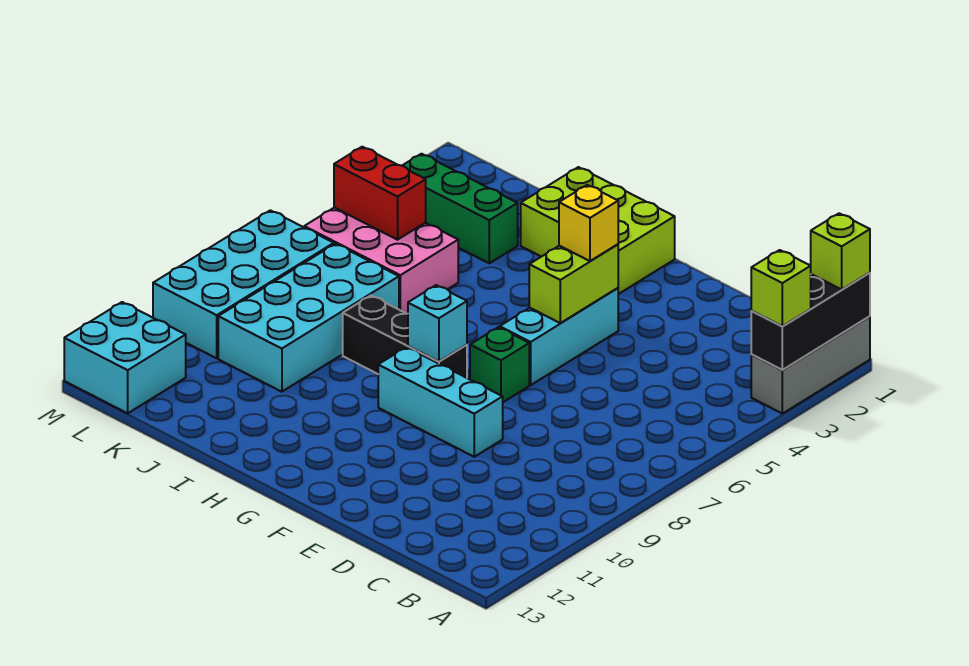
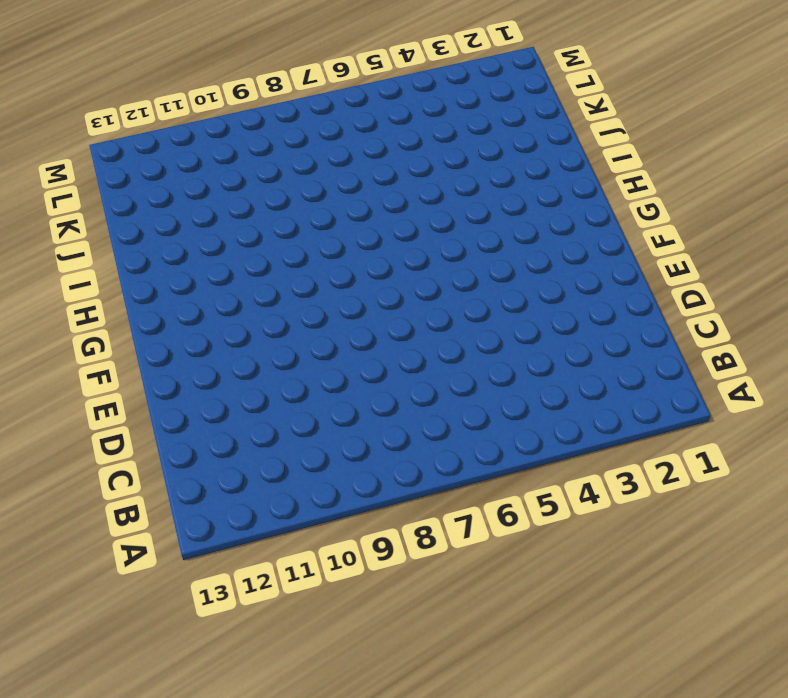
none -> grey 1x3 brick [751,316,870,414]
none -> cyan 1x3 brick [378,347,503,457]
none -> cyan 1x3 brick [500,288,618,385]

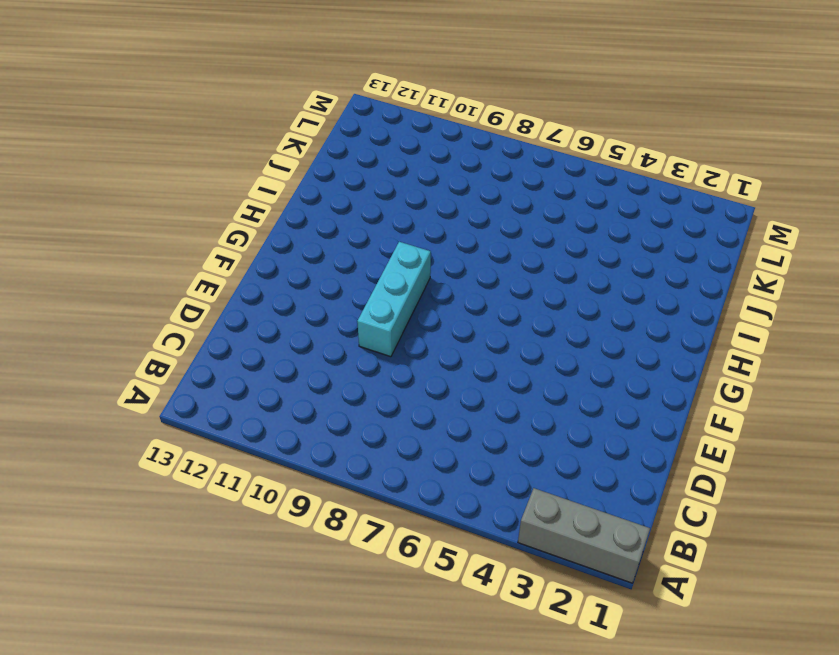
none -> cyan 1x3 brick [500,288,618,385]
none -> green 1x1 brick [470,327,529,402]
none -> lime 2x3 brick [521,167,675,294]

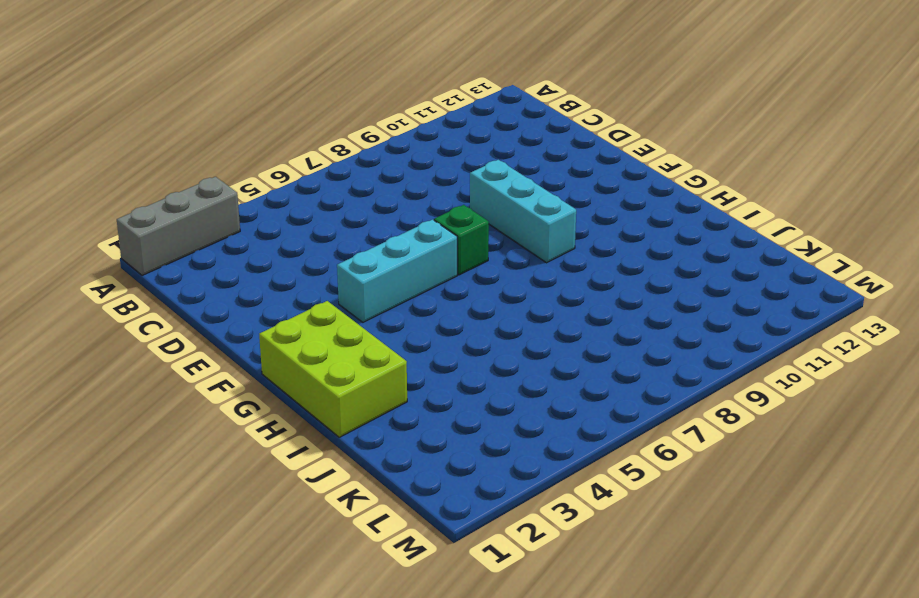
none -> black 1x3 brick [343,296,467,378]
none -> green 1x3 brick [402,154,518,263]
none -> pink 2x3 brick [304,208,458,314]

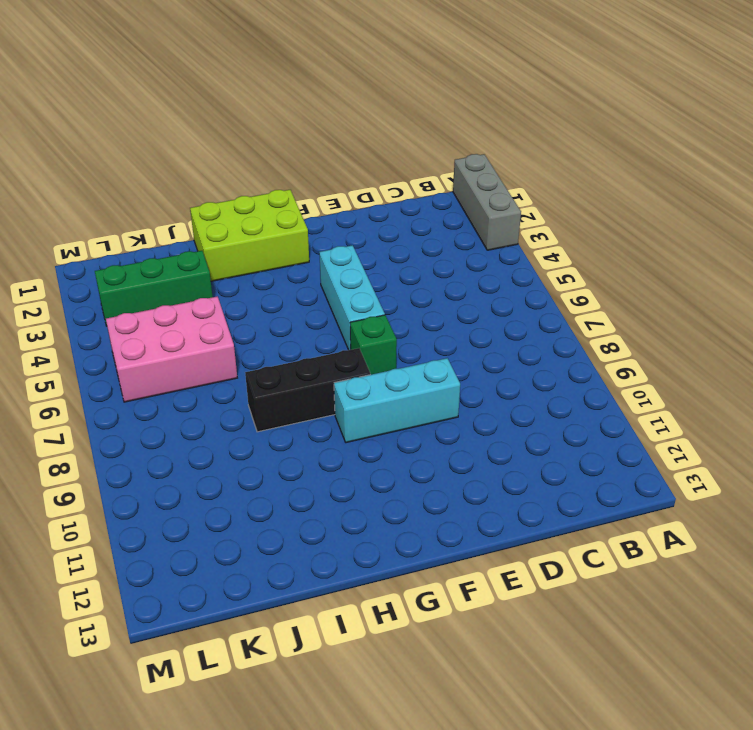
none -> cyan 2x4 brick [218,244,399,392]
none -> cyan 2x4 brick [153,210,334,358]
none -> cyan 2x2 brick [64,302,186,413]

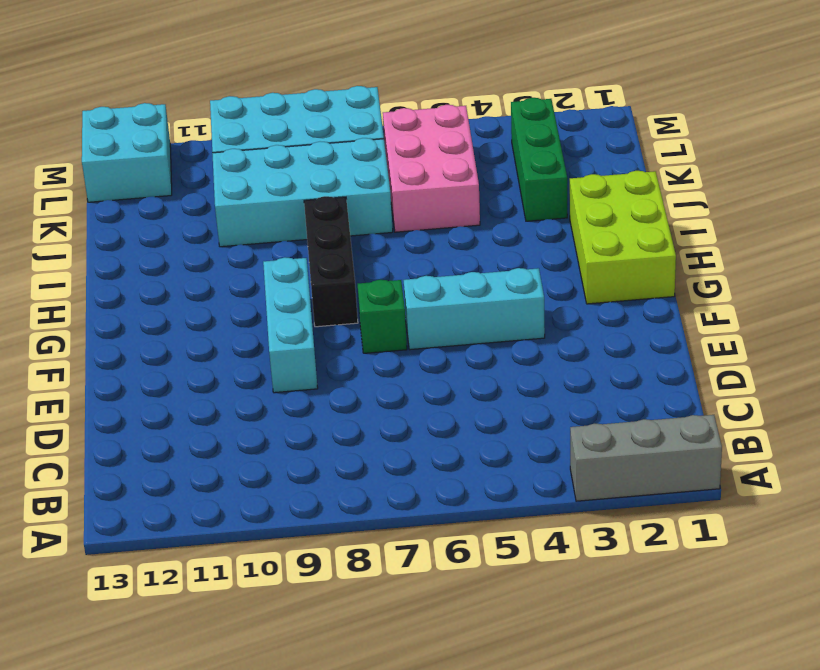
none -> black 1x3 brick [751,273,870,370]
none -> lime 1x2 brick [529,244,618,323]
none -> cyan 1x1 brick [408,285,467,361]

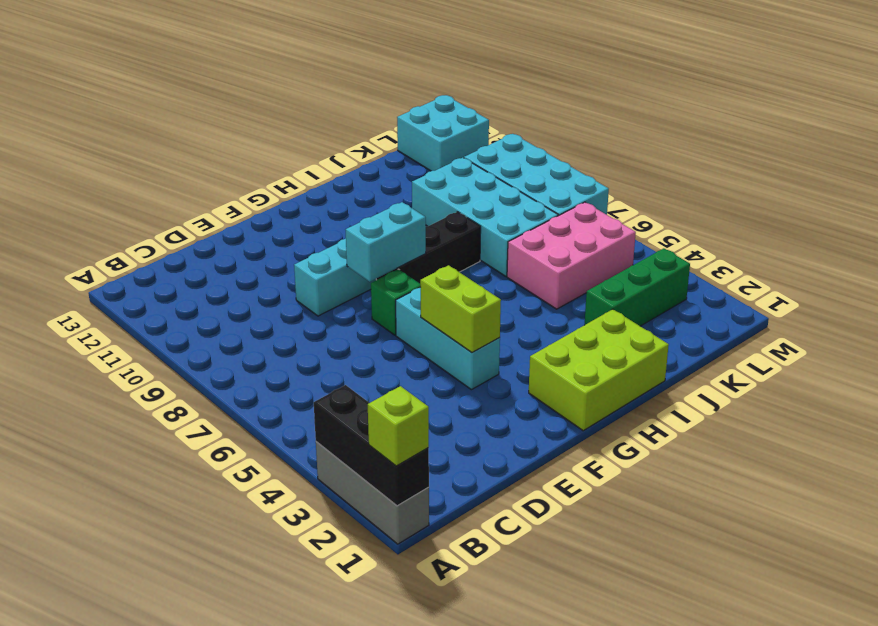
cyan 1x2 brick [346,202,426,282] -> cyan 1x1 brick [408,285,467,361]
none -> red 1x2 brick [334,147,426,240]
none -> lime 1x1 brick [751,250,811,326]
none -> yellow 1x1 brick [559,185,618,261]

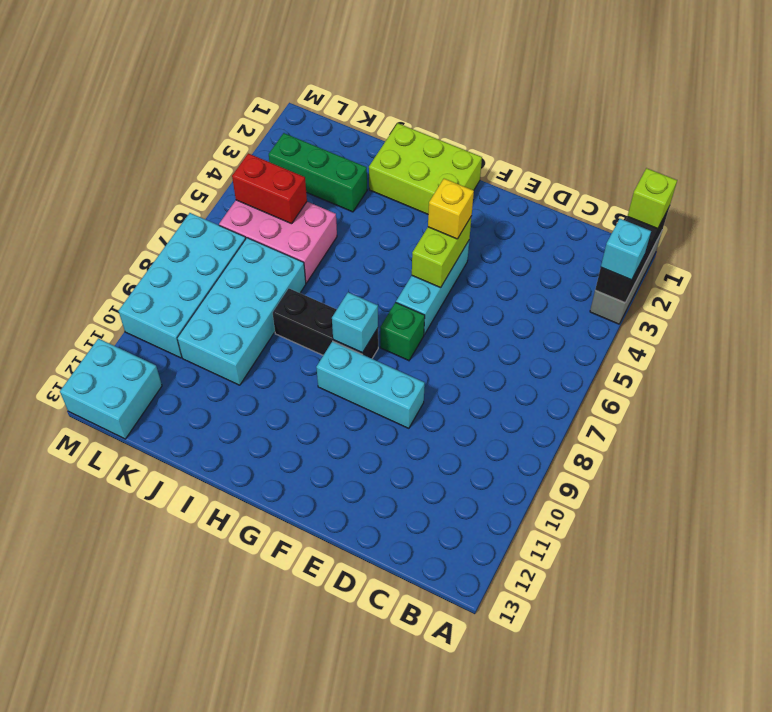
cyan 1x1 brick [601,219,651,280] -> lime 1x1 brick [751,250,811,326]

